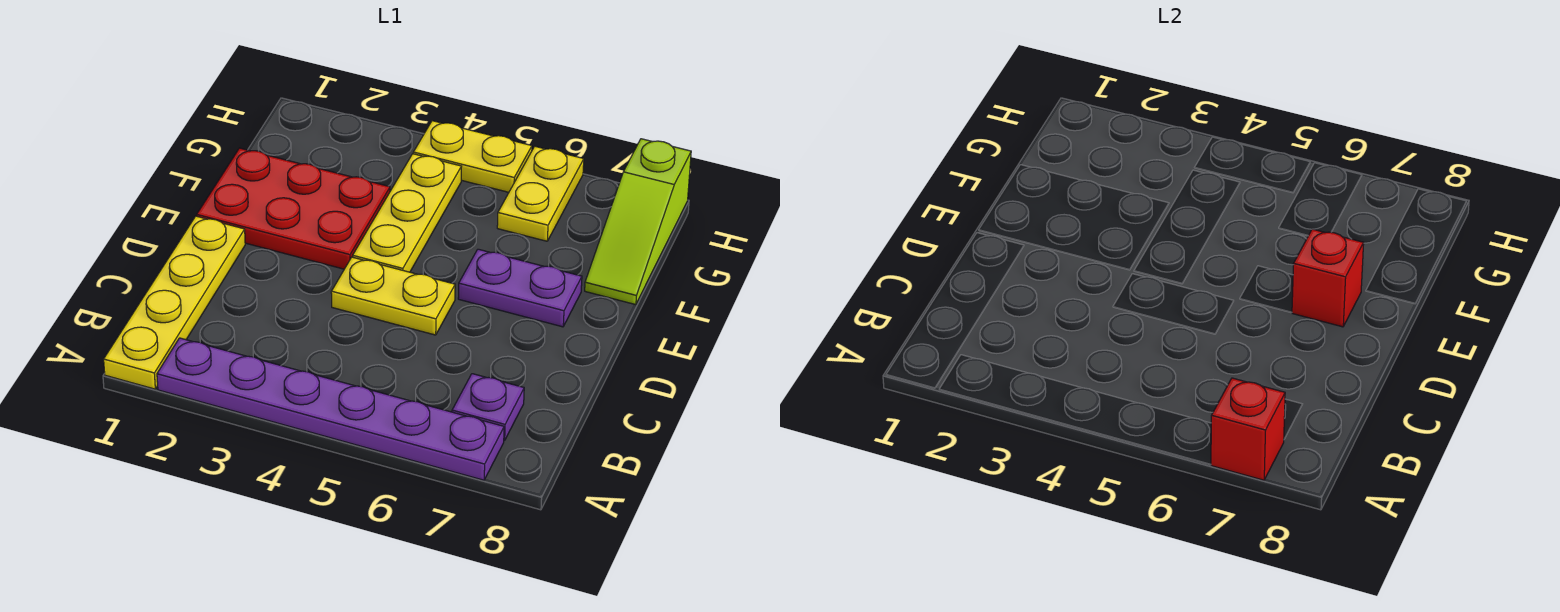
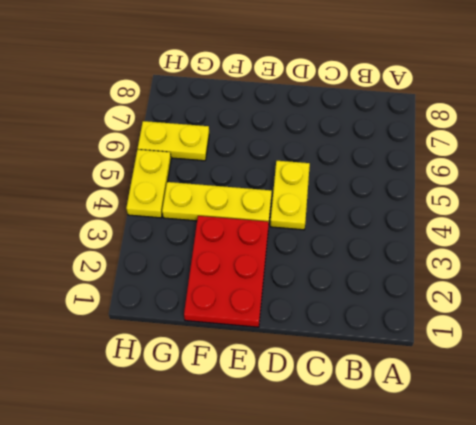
none -> yellow 1x4 plate [104,216,245,389]
none -> purple 1x6 plate [157,338,504,480]
none -> purple 1x1 plate [452,374,524,441]

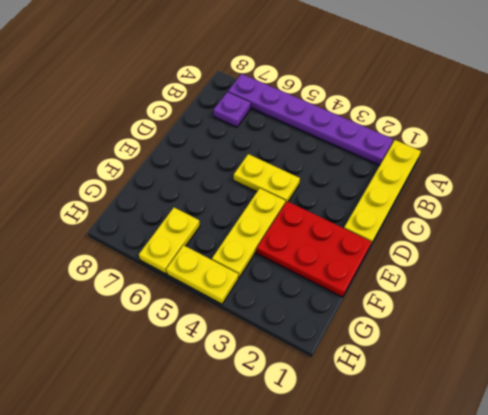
none -> purple 1x2 plate [458,249,582,327]
none -> lime 1x3 slope [585,139,691,305]
none -> red 1x1 brick [1211,378,1285,480]

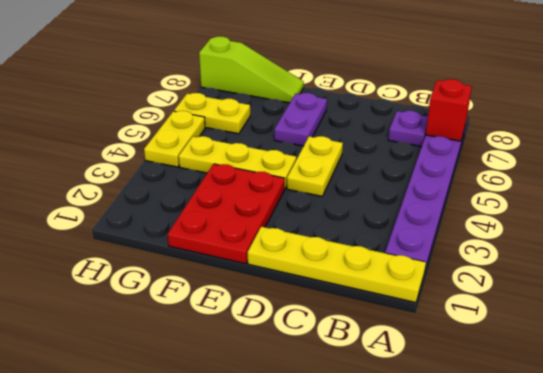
none -> red 1x1 brick [1292,229,1364,327]

